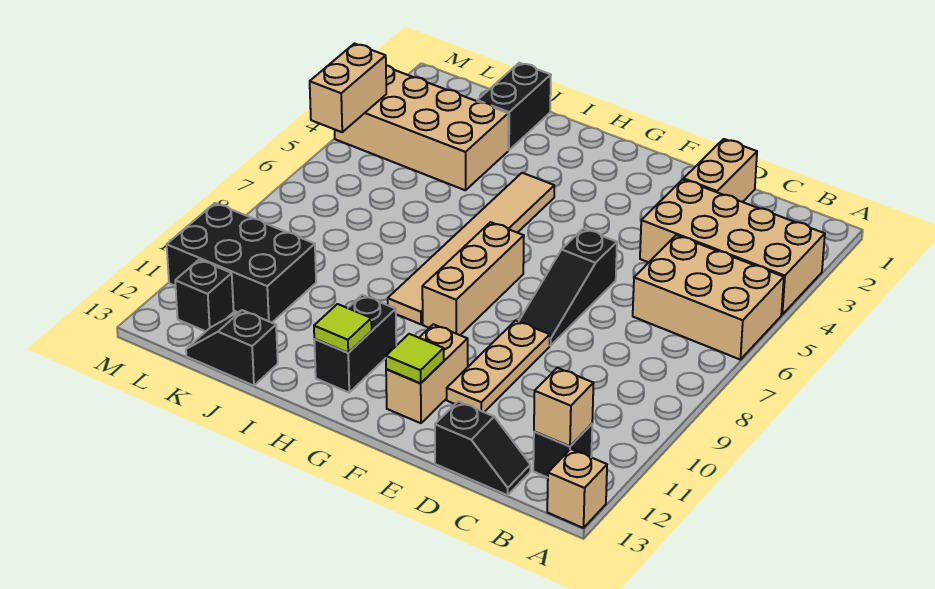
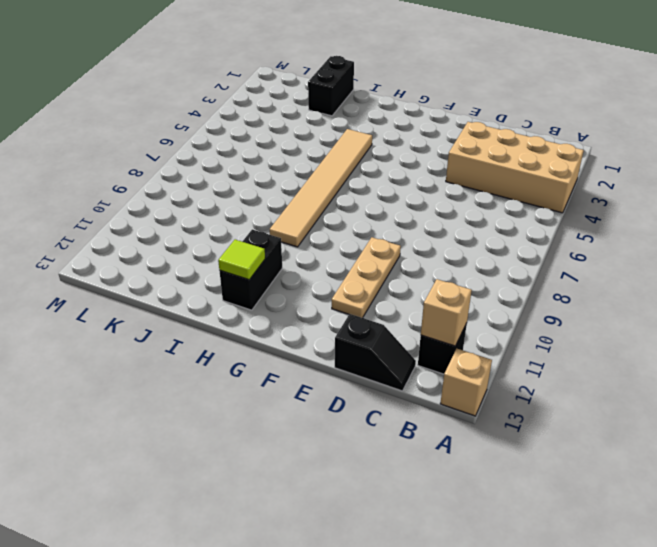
none -> tan 2x3 brick [633,235,784,360]
none -> tan 1x2 brick [684,139,757,202]
none -> black 1x3 slope [519,229,617,346]

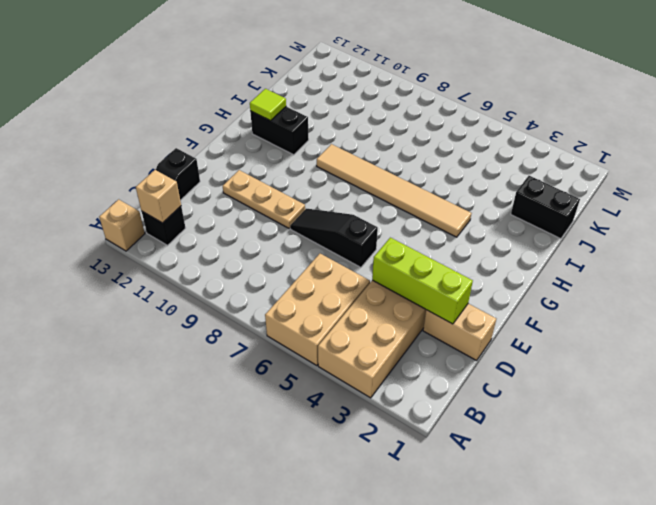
lime 1x3 brick [372,238,473,324] -> none
none -> tan 1x2 brick [386,324,468,423]
none -> tan 1x3 brick [422,222,524,335]
none -> tan 2x4 brick [335,65,508,190]

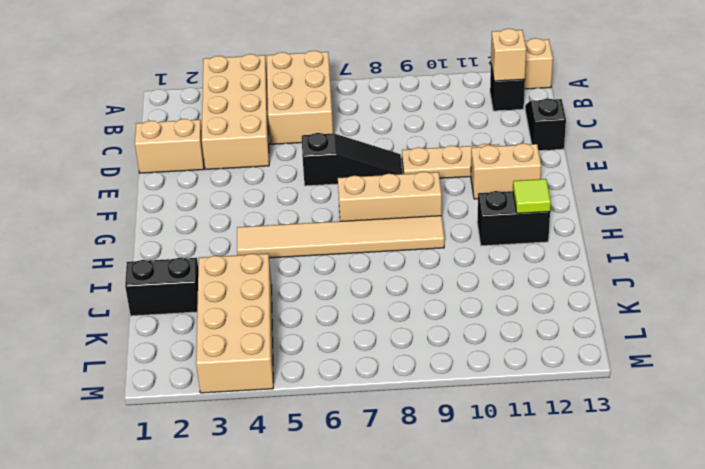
none -> black 1x2 slope [186,310,278,386]
none -> black 2x3 brick [167,203,316,323]
none -> black 1x1 brick [175,260,234,331]

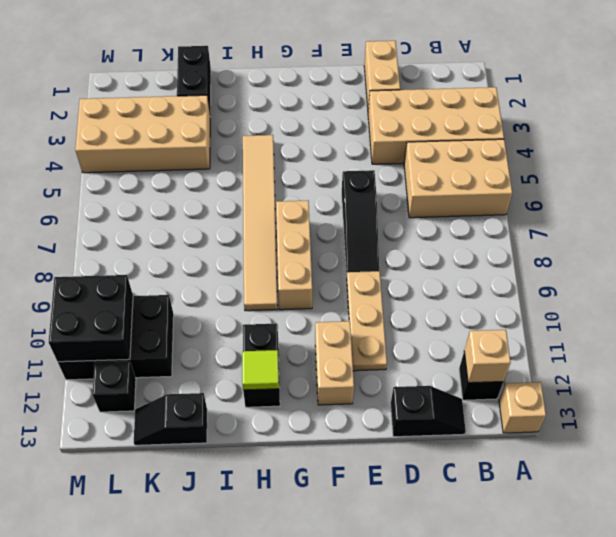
black 2x2 brick [49,275,133,362] -> none
none -> lime 1x1 tile [386,334,444,383]
none -> tan 1x2 brick [310,44,386,132]

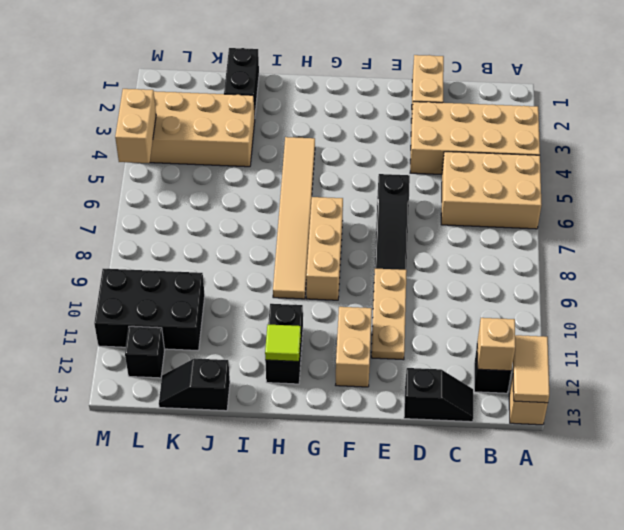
tan 1x2 tile [513,335,549,403] -> none
none -> lime 1x1 tile [386,334,444,383]

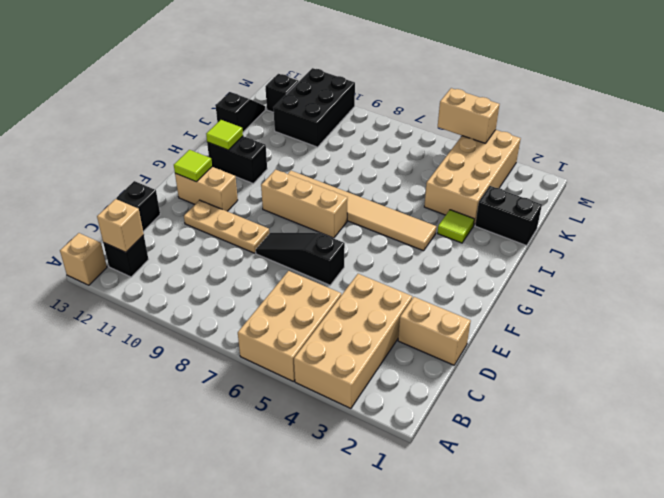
lime 1x1 tile [437,210,474,243] -> none

